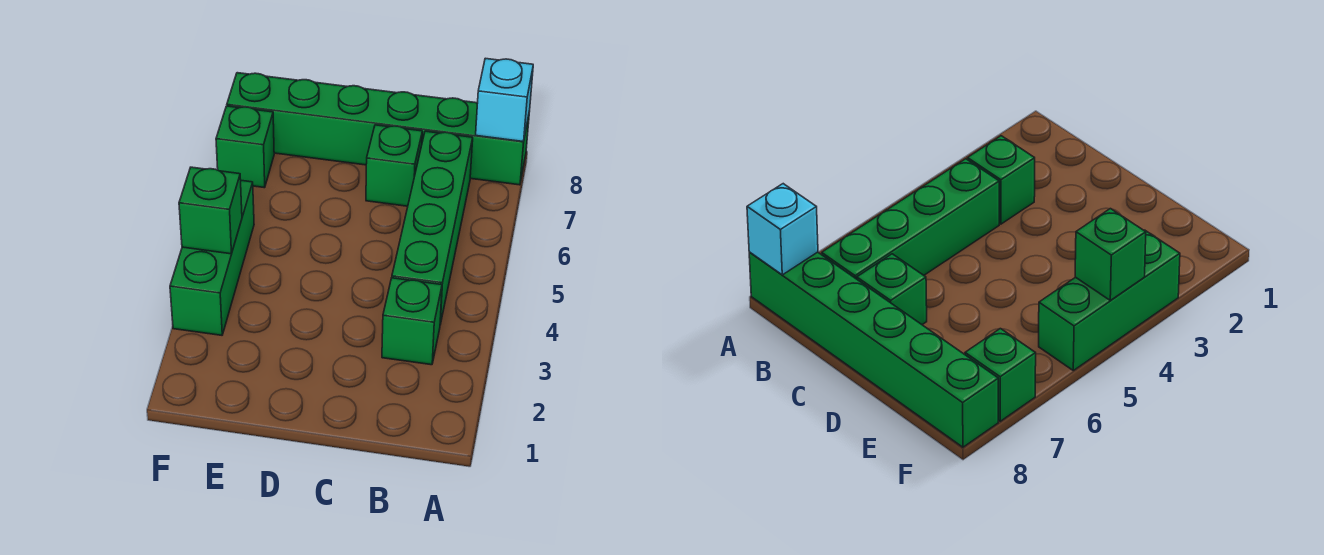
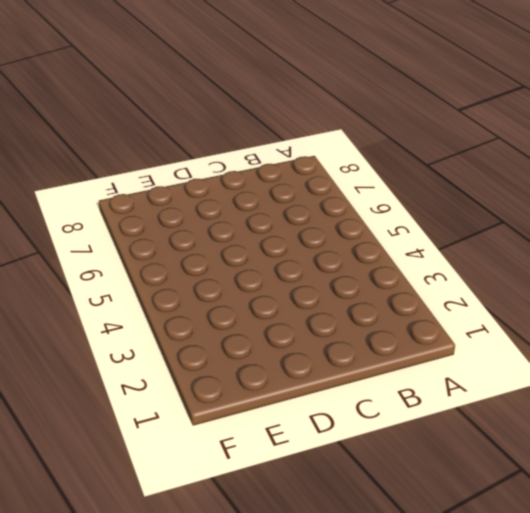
none -> green 1x6 brick [227,73,530,185]
none -> green 1x1 brick [382,278,442,365]

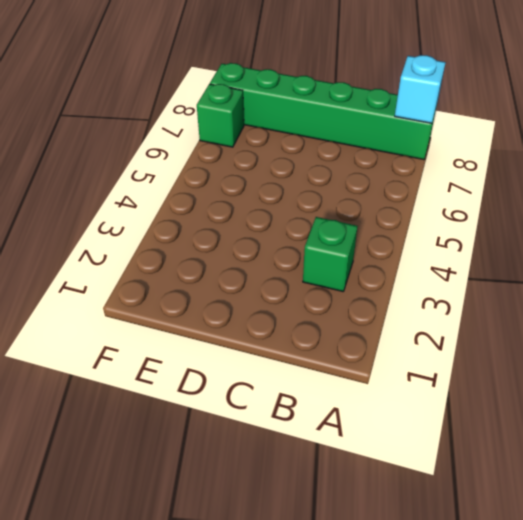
none -> green 1x4 brick [392,131,473,325]
none -> green 1x1 brick [366,125,422,206]

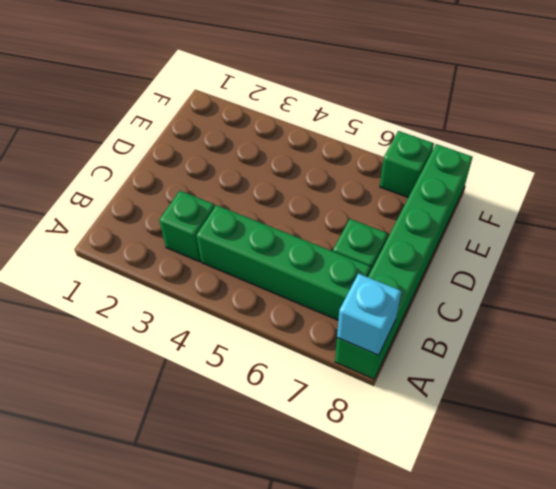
none -> green 1x3 brick [170,181,254,335]
none -> green 1x1 brick [179,167,242,254]

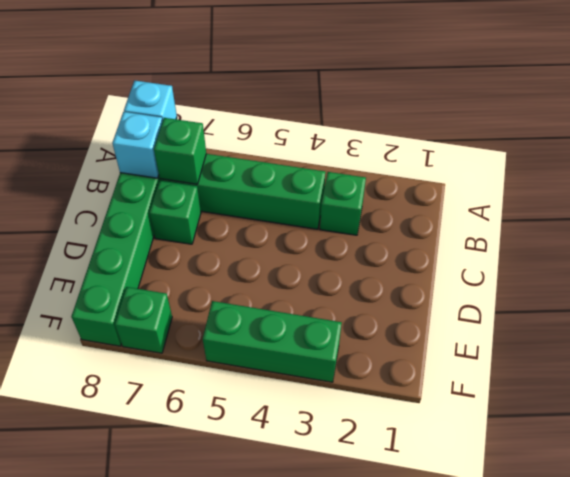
green 1x1 brick [154,118,206,184] -> green 1x1 brick moved to [179,167,242,254]
cyan 1x1 brick [112,112,163,178] -> none

